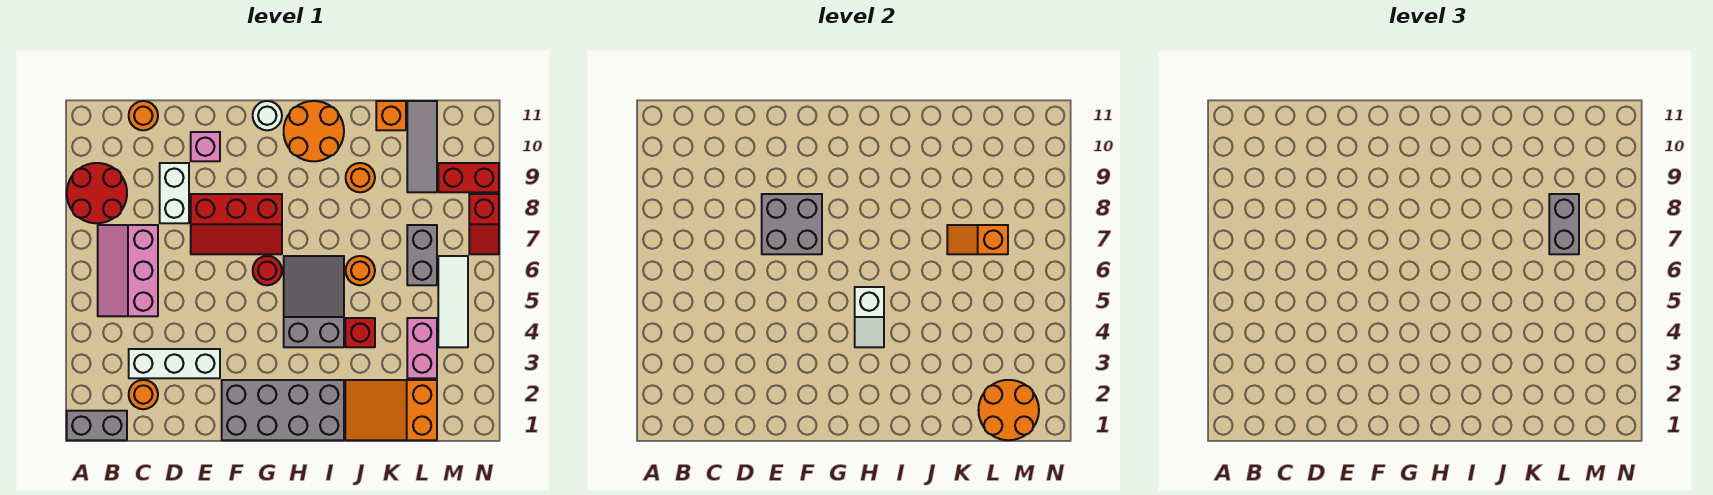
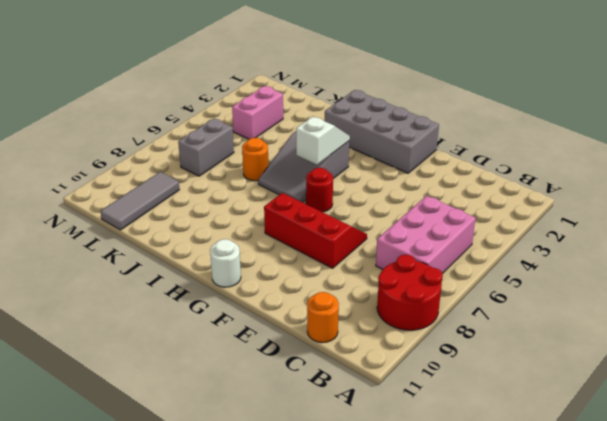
pink 2x3 brick [376,196,476,274] -> pink 2x3 slope [98,225,158,316]
none -> grey 1x2 brick [67,411,127,440]
none -> orange 1x1 round brick [129,380,158,409]
none -> white 1x3 brick [129,349,220,378]
none -> white 1x2 brick [160,163,189,223]

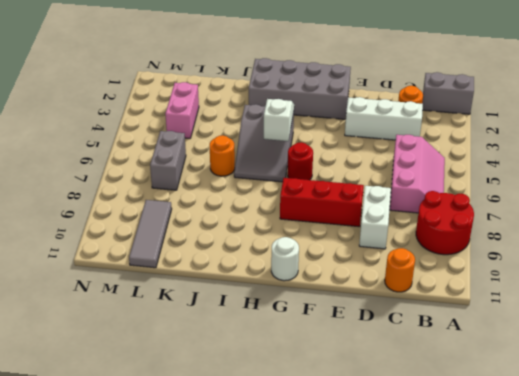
none -> pink 1x1 brick [191,132,220,161]
none -> orange 2x2 round brick [284,101,344,161]
none -> orange 2x3 slope [345,380,437,440]
none -> red 1x1 brick [345,318,375,347]

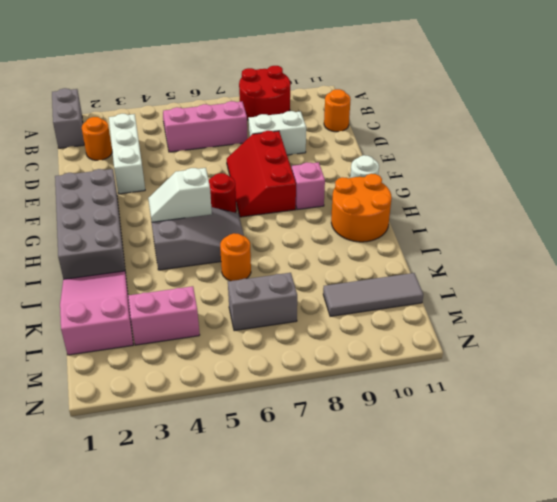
pink 1x1 brick [292,162,325,210] -> pink 1x1 brick moved to [191,132,220,161]
pink 2x3 slope [60,271,133,355] -> orange 2x3 slope [345,380,437,440]
none -> red 1x1 brick [345,318,375,347]
none -> orange 1x1 round brick [346,163,375,192]
none -> orange 1x1 brick [376,101,406,130]
none -> white 1x3 tile [438,256,468,347]

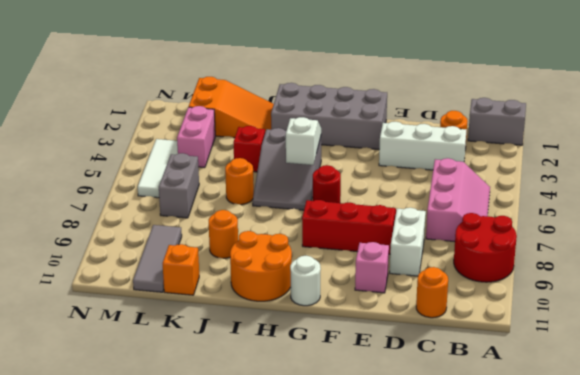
none -> red 1x2 brick [438,163,499,192]
none -> red 1x2 slope [469,194,499,254]
none -> grey 2x2 brick [762,194,822,254]
none -> orange 1x2 slope [947,225,1008,254]

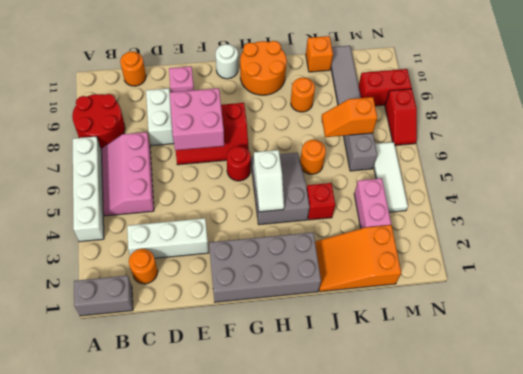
white 1x4 brick [73,136,104,242] -> none
pink 2x2 brick [170,88,224,150] -> grey 2x2 brick [762,194,822,254]
none -> orange 2x2 round brick [978,380,1039,440]
none -> grey 1x2 brick [1549,194,1579,254]

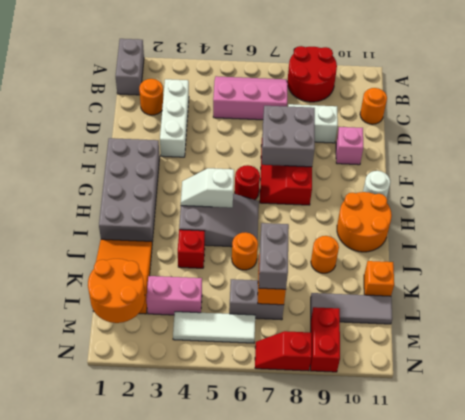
grey 1x2 brick [259,223,289,289] -> grey 1x2 brick turned to [1549,194,1579,254]

